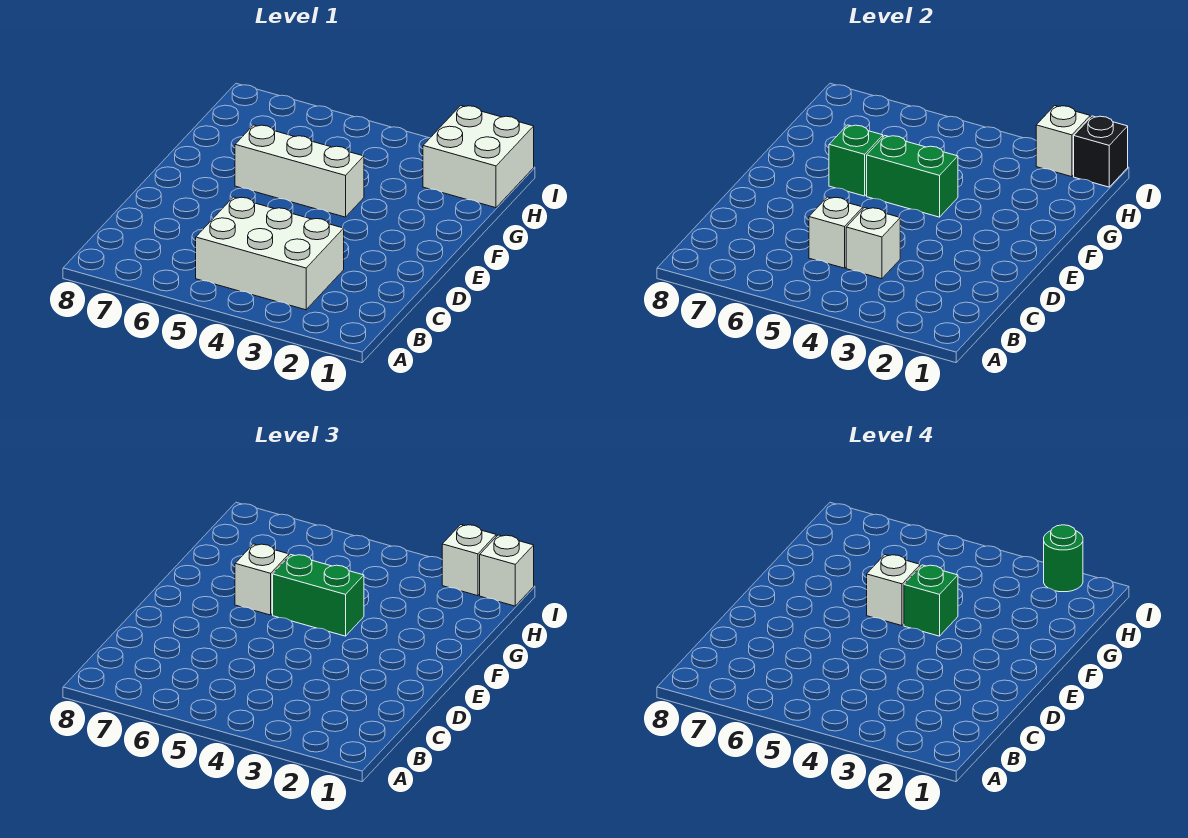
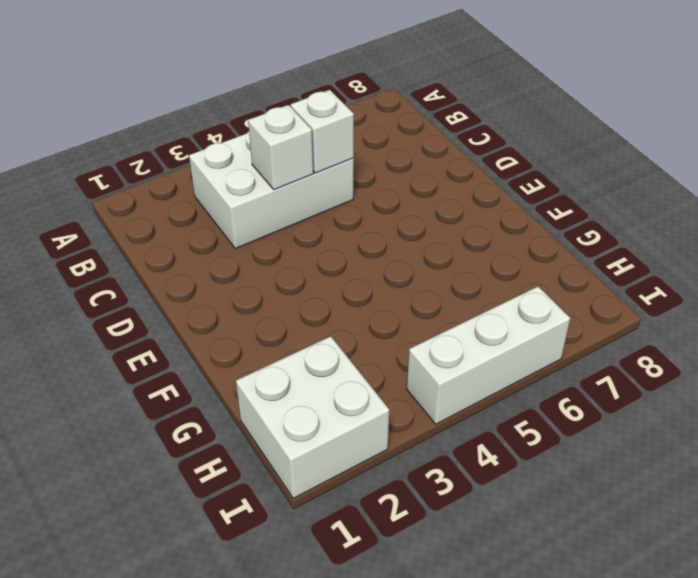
white 1x3 brick [407,287,570,424] -> white 1x3 brick moved to [235,125,364,217]
none -> green 1x2 brick [867,136,958,217]
none -> green 1x1 brick [829,125,883,196]
none -> black 1x1 brick [1074,116,1128,187]

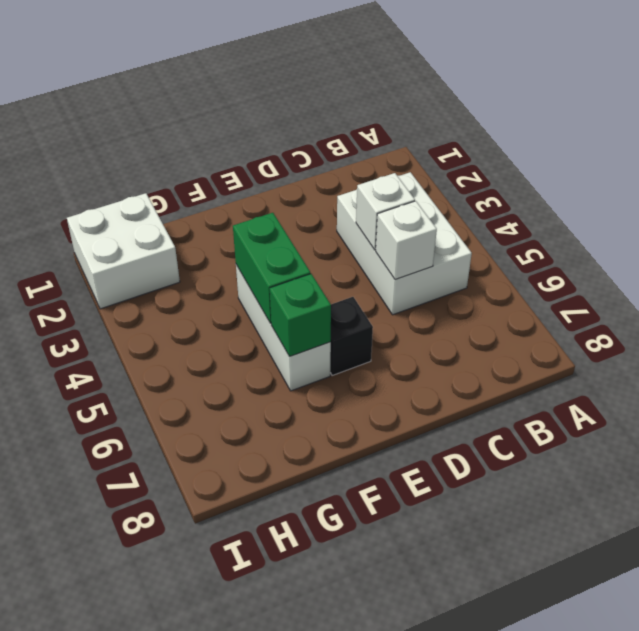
black 1x1 brick [330,297,373,375] -> black 1x1 brick moved to [1074,116,1128,187]
none -> white 1x1 brick [1036,106,1090,177]
none -> green 1x2 brick [273,555,364,636]
none -> white 1x1 brick [235,544,289,615]

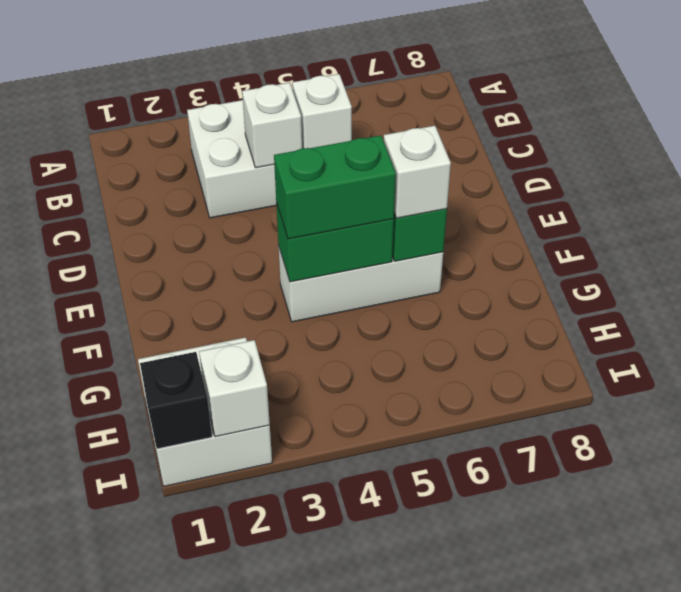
none -> white 1x1 brick [480,535,534,606]
none -> white 1x1 brick [442,525,496,596]
none -> green 1x1 brick [904,565,958,636]

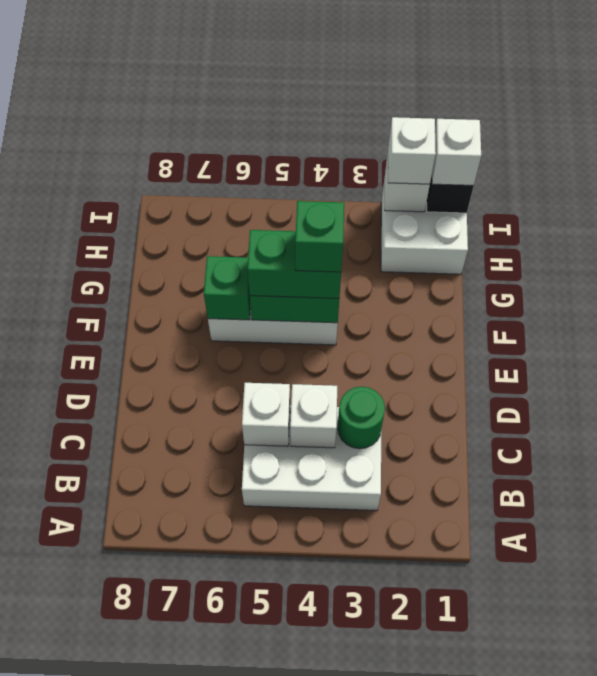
green 1x1 round brick [338,387,385,449] -> green 1x1 round brick moved to [1044,525,1083,592]
none -> white 1x1 brick [235,544,289,615]
none -> white 1x1 brick [867,555,920,626]

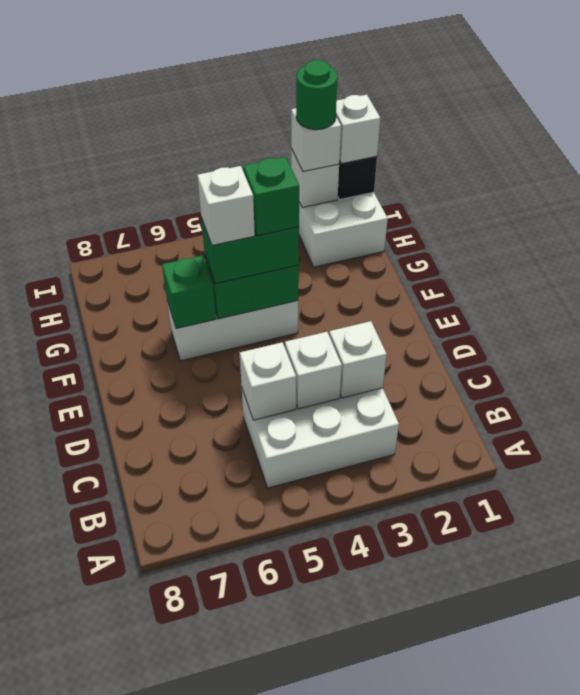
white 1x1 brick [329,321,387,398] -> white 1x1 brick moved to [235,544,289,615]

